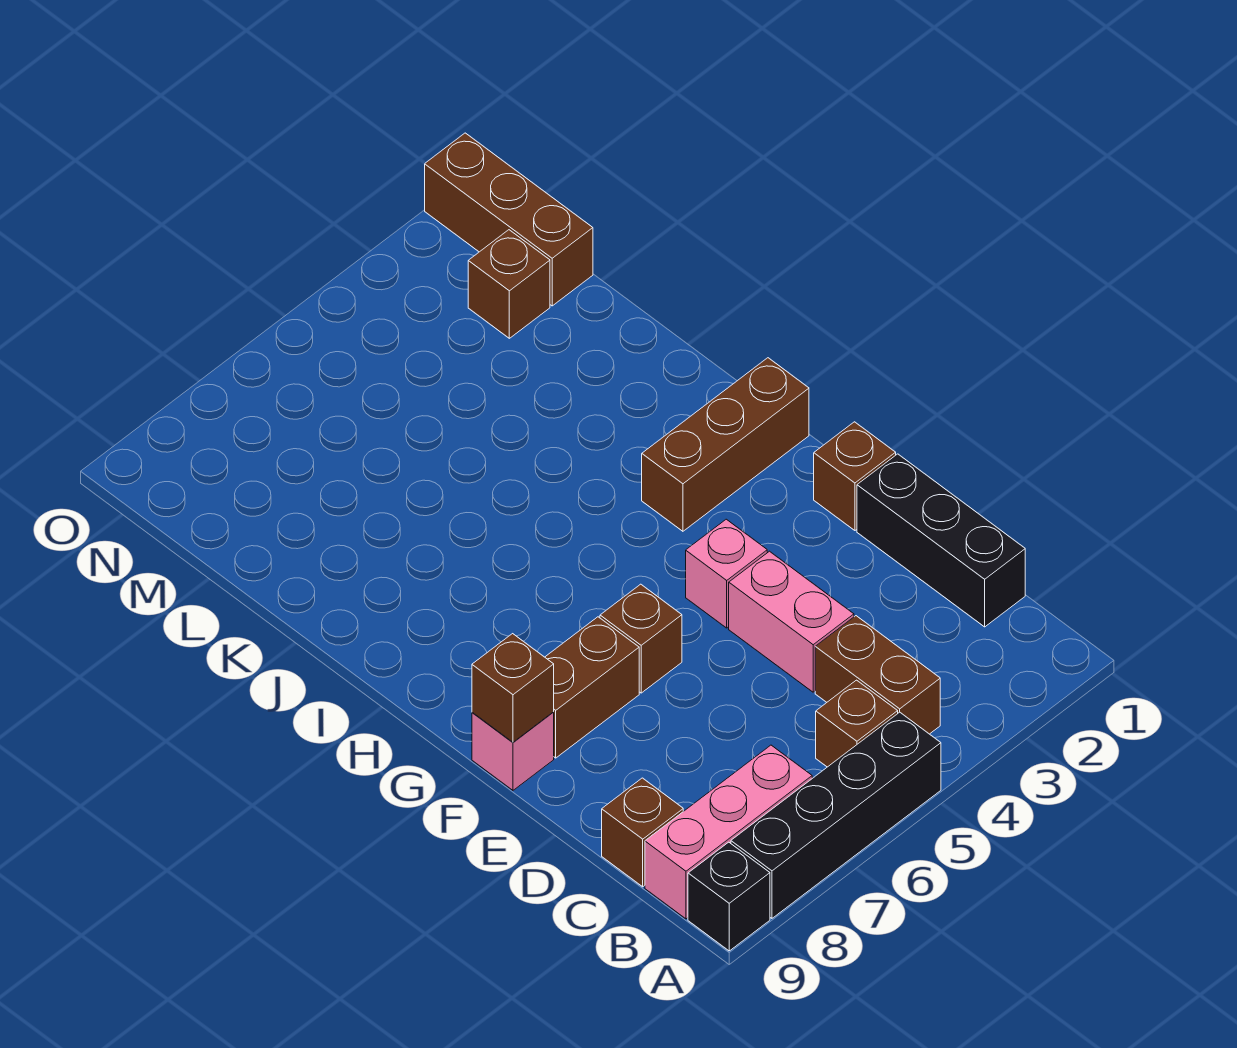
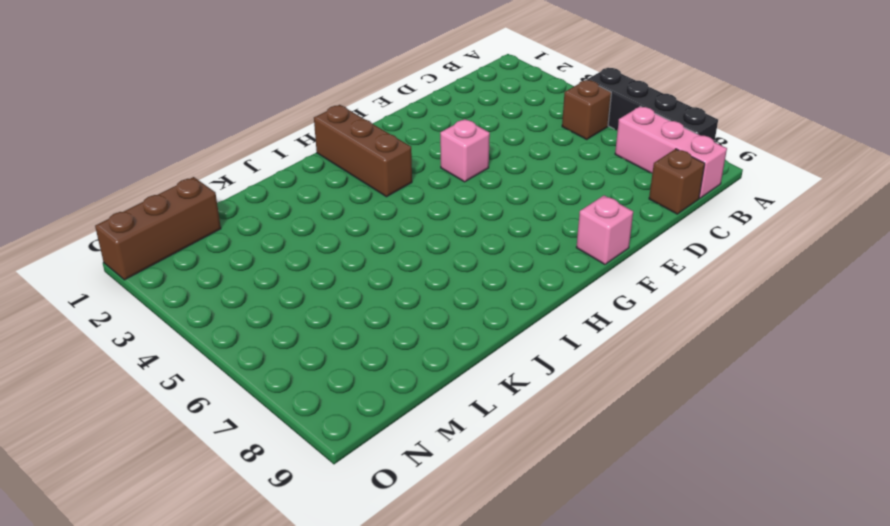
none -> black 1x1 brick [688,842,770,951]
none -> brown 1x2 brick [815,616,940,734]
none -> black 1x3 brick [857,454,1025,627]

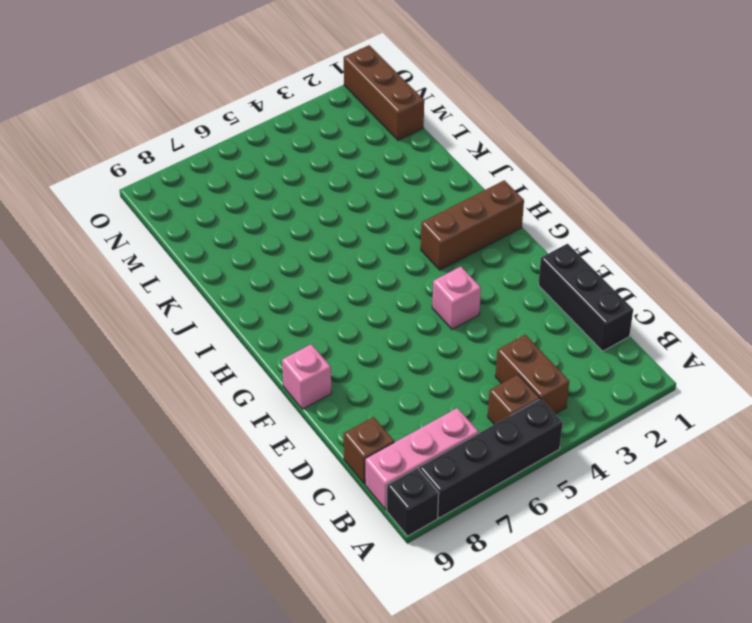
none -> pink 1x2 brick [729,551,854,692]
none -> brown 1x1 brick [814,422,896,531]
none -> brown 1x1 brick [600,584,682,693]

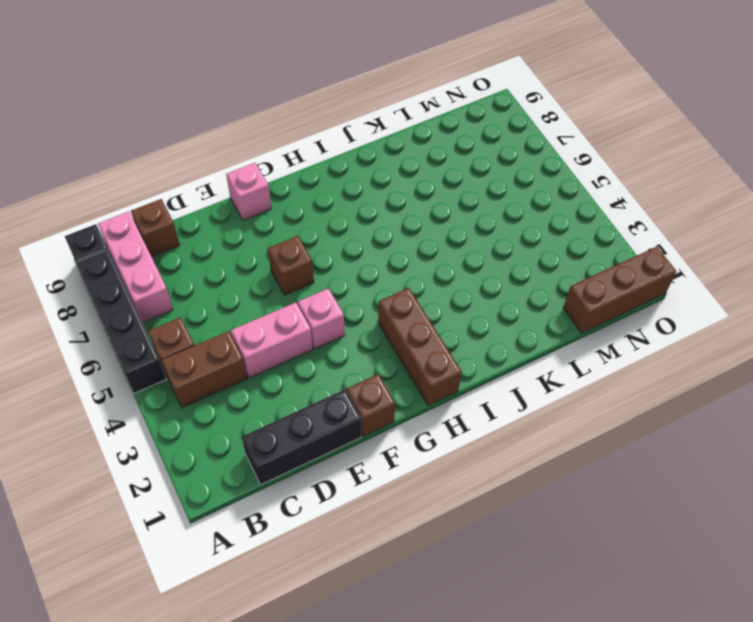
none -> brown 1x2 brick [545,617,639,758]
none -> brown 1x1 brick [468,230,550,338]
none -> brown 1x1 brick [472,634,554,742]

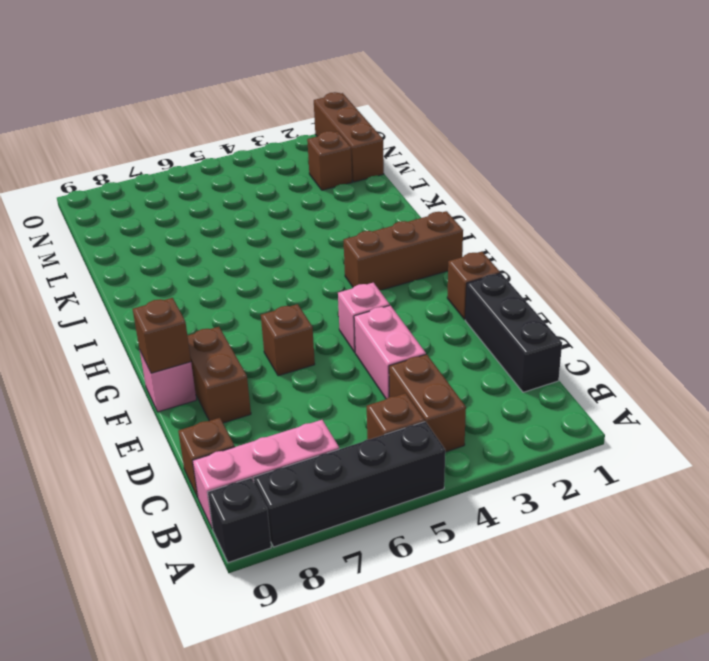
brown 1x2 brick [188,327,251,423] -> brown 1x2 brick turned to [545,617,639,758]

